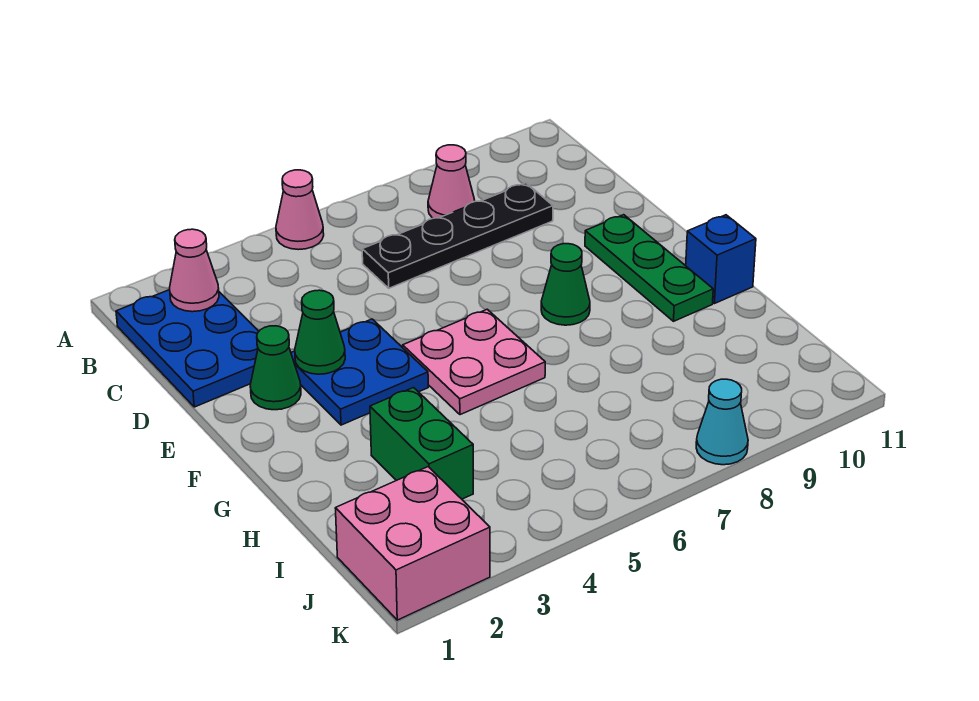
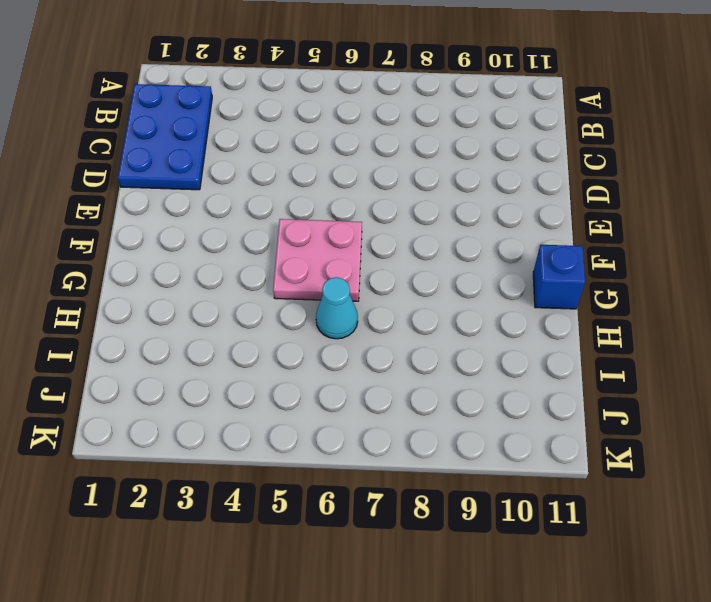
cyan 1x1 cone [316,277,358,339] -> cyan 1x1 cone moved to [696,379,748,465]
none -> pink 1x1 cone [276,170,324,250]
none -> pink 1x1 cone [428,145,475,218]
none -> black 1x4 plate [362,183,553,288]

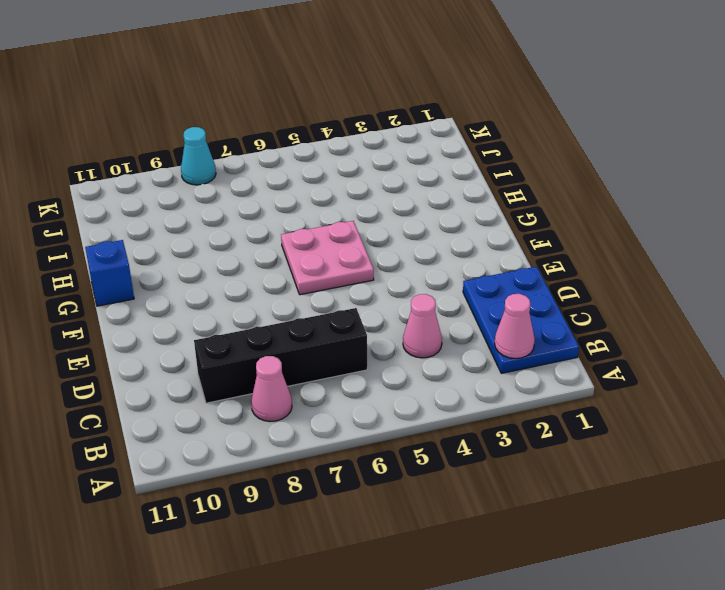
pink 1x1 cone [403,294,442,358] -> pink 1x1 cone moved to [276,170,324,250]
black 1x4 brick [194,308,367,403] -> black 1x4 plate [362,183,553,288]
none -> green 1x1 cone [250,326,301,410]
none -> blue 2x2 plate [291,319,428,425]
none -> green 1x3 plate [585,215,713,321]

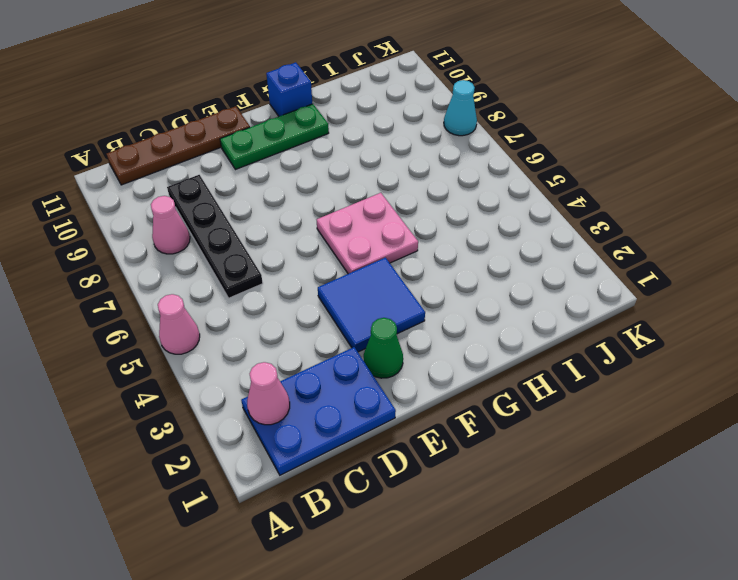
brown 1x4 plate [107,106,250,185] -> none
blue 2x2 tile [318,258,425,352] -> blue 2x2 plate [291,319,428,425]
none -> green 1x1 cone [541,244,590,325]
none -> green 1x2 brick [370,388,473,499]
none -> pink 2x2 brick [335,467,490,620]

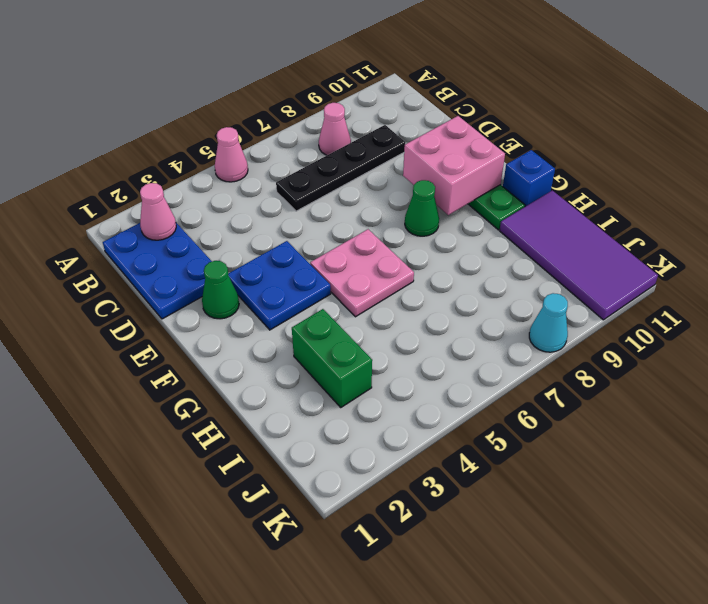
pink 2x2 brick [403,116,505,215] -> pink 2x2 brick moved to [335,467,490,620]
purple 2x4 tile [500,190,658,320] -> none
none -> green 1x1 cone [295,290,345,374]

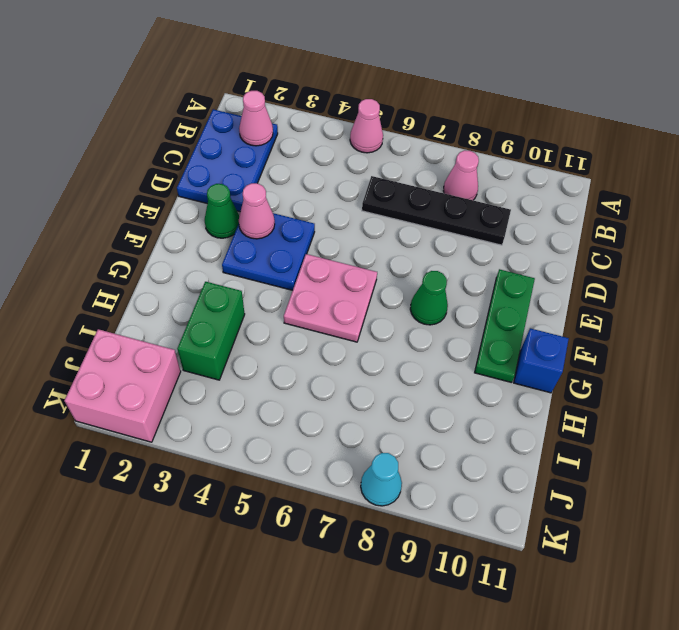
pink 1x1 cone [239,183,275,239] -> green 1x1 cone [295,290,345,374]

